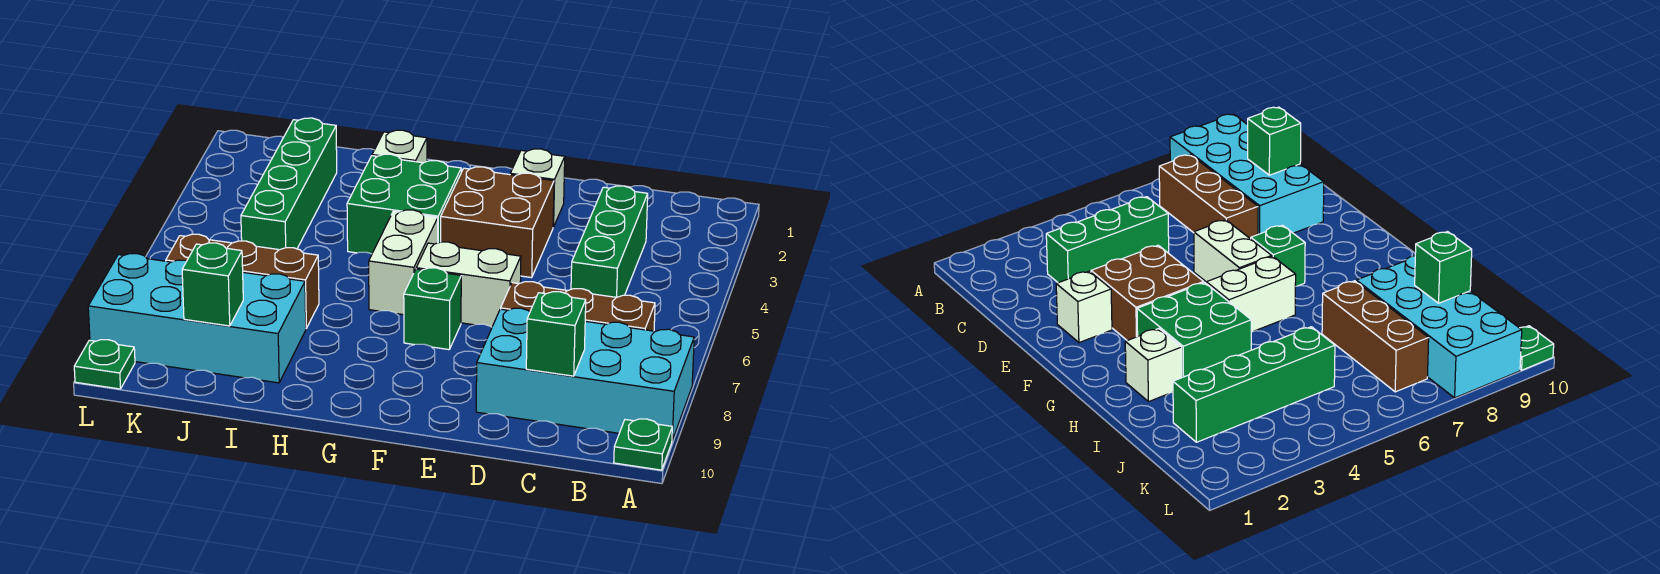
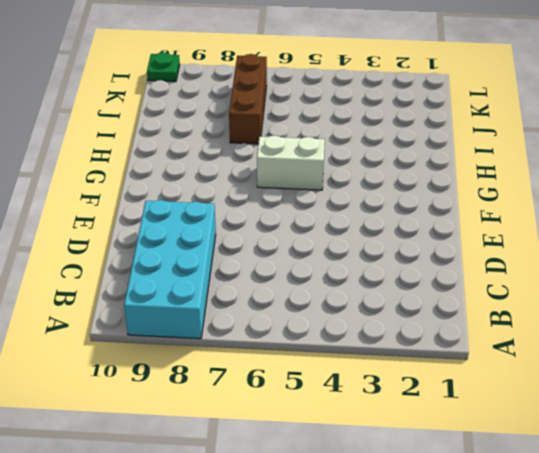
none -> green 1x1 plate [614,419,672,470]
none -> brown 1x3 brick [501,282,655,331]
none -> green 1x3 brick [571,186,648,297]

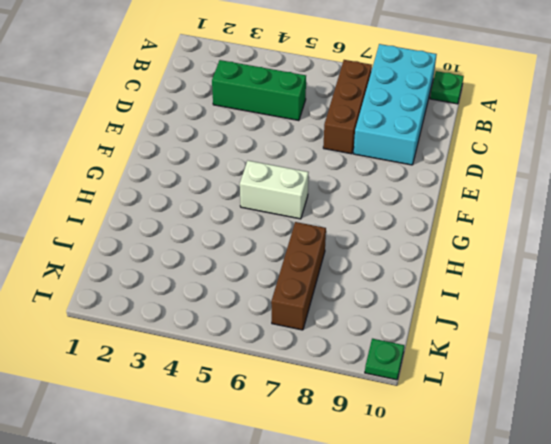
none -> white 1x1 brick [510,149,565,227]
none -> brown 2x2 brick [441,167,554,278]
none -> white 1x2 brick [416,242,521,327]

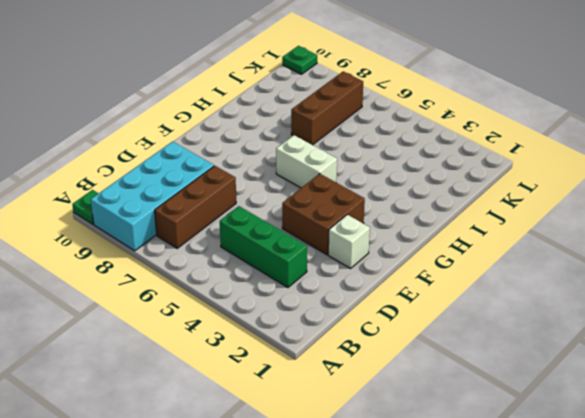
none -> white 1x2 brick [416,242,521,327]
none -> green 1x1 brick [404,268,461,350]
none -> green 2x2 brick [347,154,461,254]

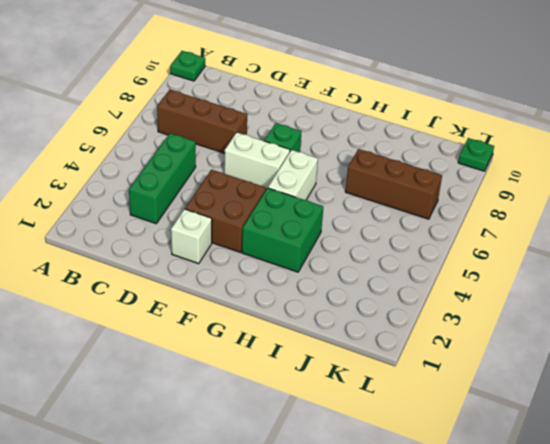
none -> cyan 2x4 brick [476,308,694,440]
none -> white 1x1 brick [372,130,427,163]
none -> cyan 2x4 brick [88,254,306,383]

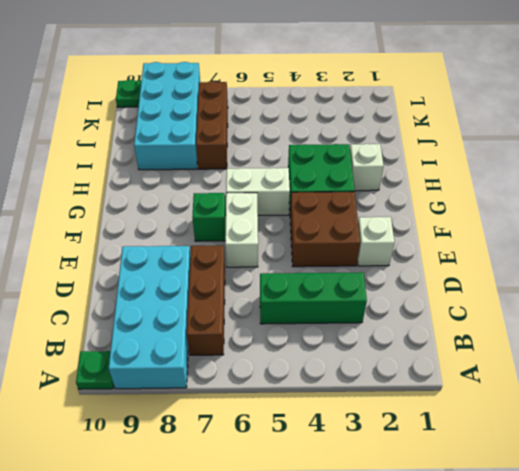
none -> green 1x4 brick [241,118,337,250]
none -> green 1x1 brick [526,292,586,376]
none -> green 1x1 brick [182,243,243,326]

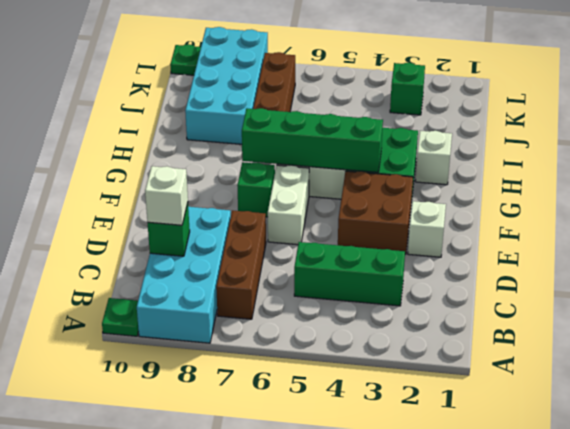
white 1x1 brick [145,166,188,225] -> none
green 1x4 brick [242,108,383,172] -> green 1x4 brick moved to [241,118,337,250]
green 1x1 brick [390,63,425,115] -> green 1x1 brick moved to [182,243,243,326]

